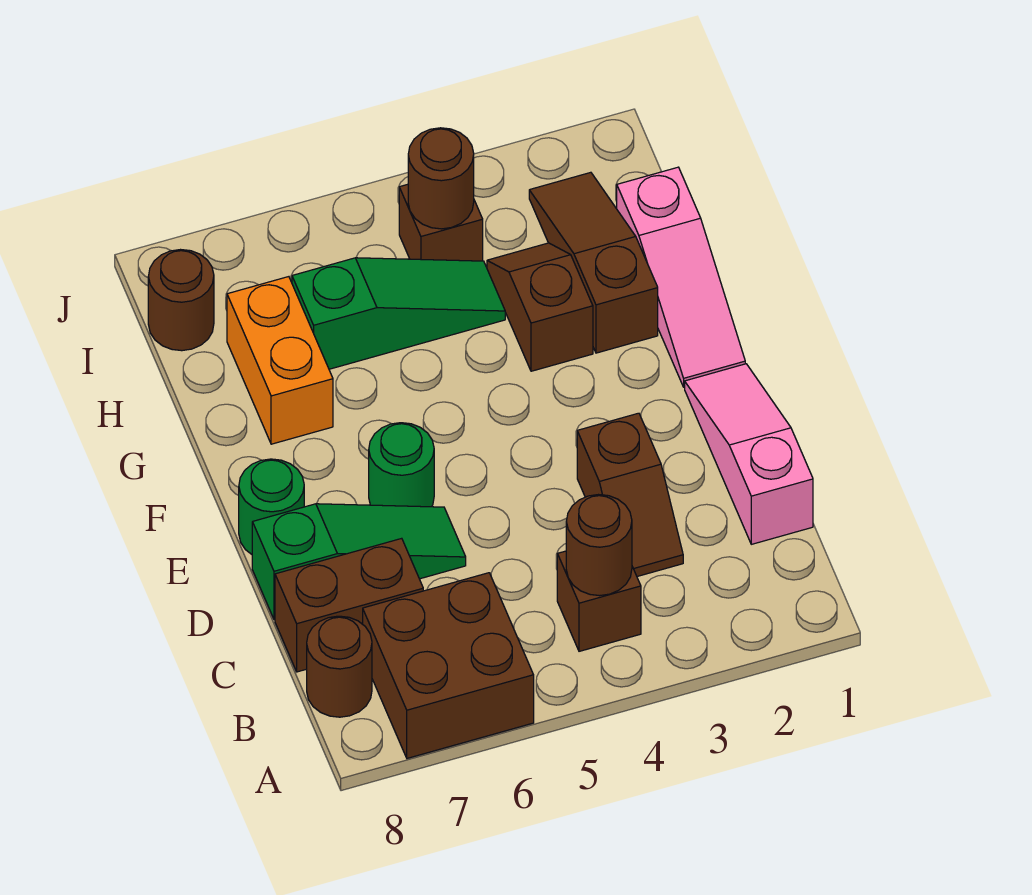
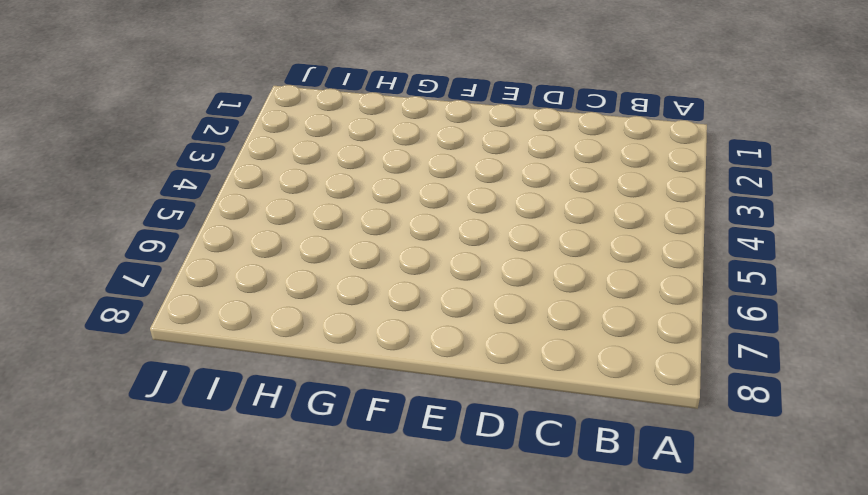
none -> brown 2x2 brick [363,573,534,758]
none -> brown 1x1 brick [557,551,641,651]
none -> brown 1x1 round brick [307,616,372,717]

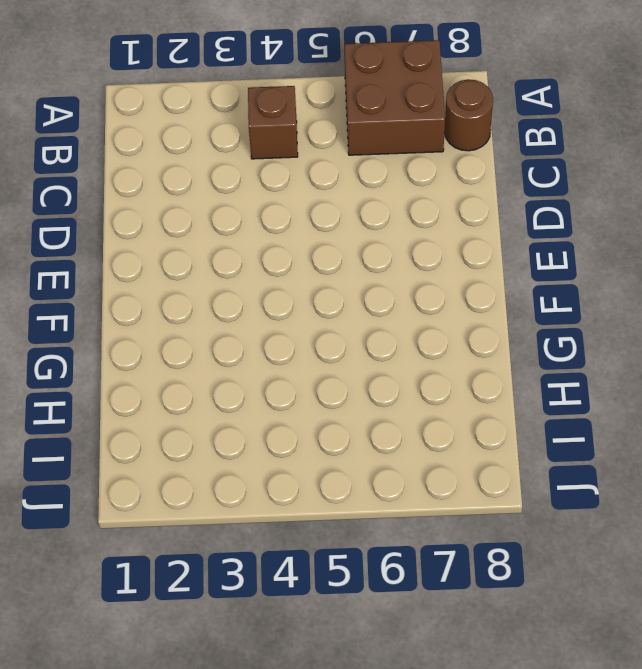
none -> pink 1x3 slope [685,364,813,544]
none -> brown 1x2 slope [577,413,683,576]
none -> brown 1x2 brick [275,538,423,672]

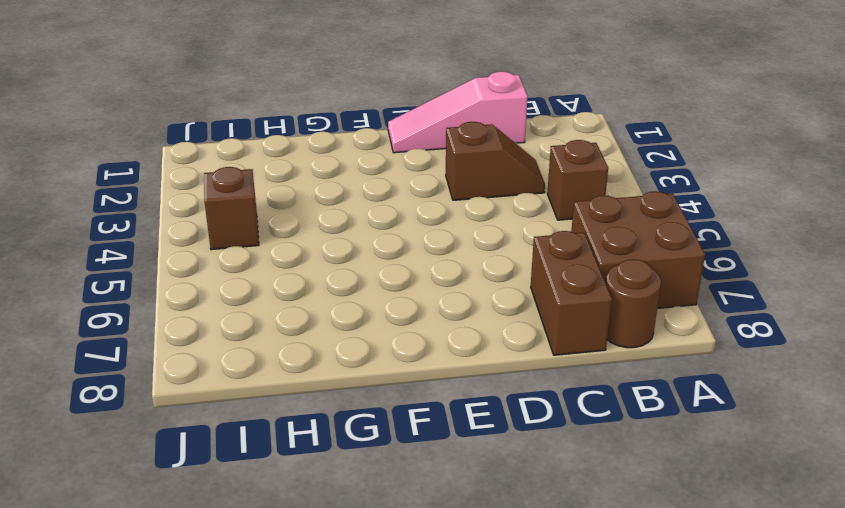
none -> green 1x3 slope [252,504,466,620]
none -> green 1x1 round brick [369,423,434,507]
none -> green 1x1 round brick [239,459,304,554]

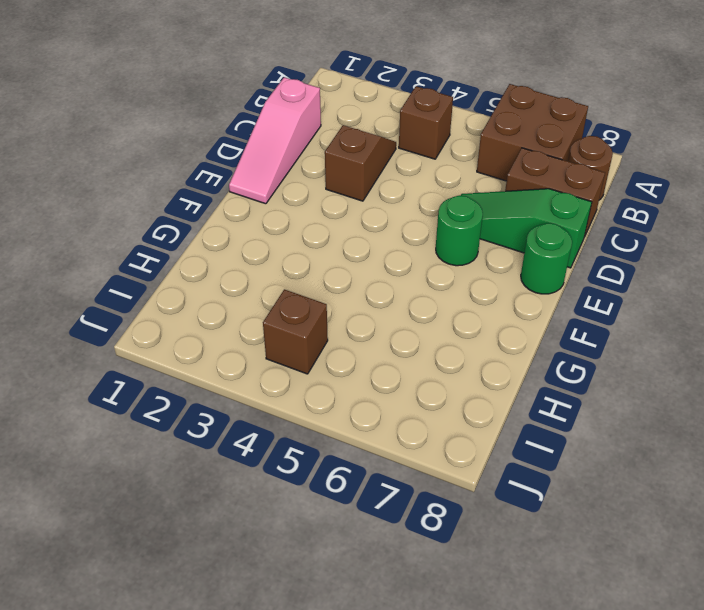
none -> pink 1x3 slope [617,167,745,387]
none -> brown 1x3 slope [529,172,658,353]
none -> brown 1x2 slope [487,243,593,371]

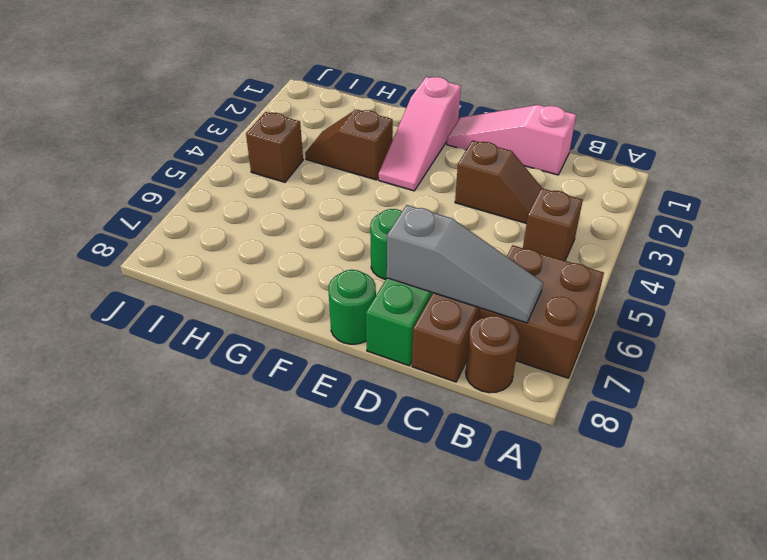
grey 1x3 slope [387,205,543,323] -> none
pink 1x3 slope [378,77,461,191] -> pink 1x3 slope turned to [617,167,745,387]
none -> brown 1x3 slope [529,172,658,353]
none -> orange 1x2 brick [227,277,333,444]
none -> green 1x3 slope [292,258,505,369]

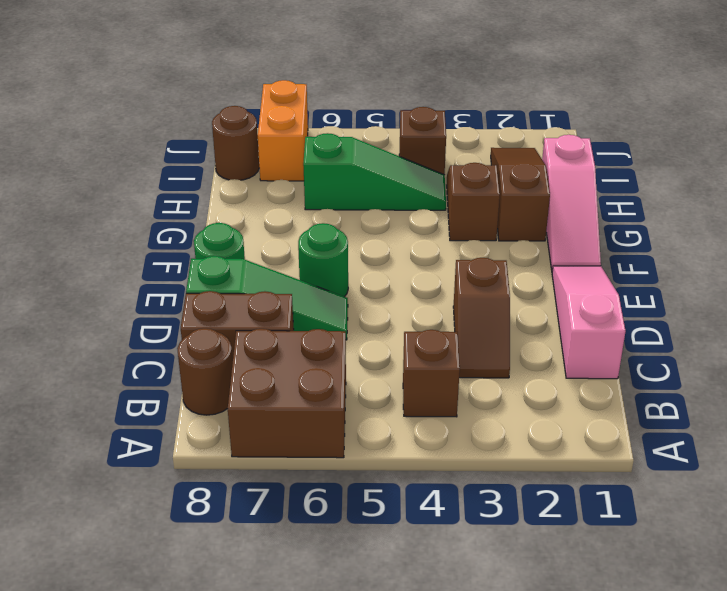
orange 1x2 brick [258,80,308,181] -> orange 1x2 brick moved to [227,277,333,444]
none -> brown 1x1 round brick [566,495,632,596]
none -> brown 1x1 round brick [408,128,474,229]

